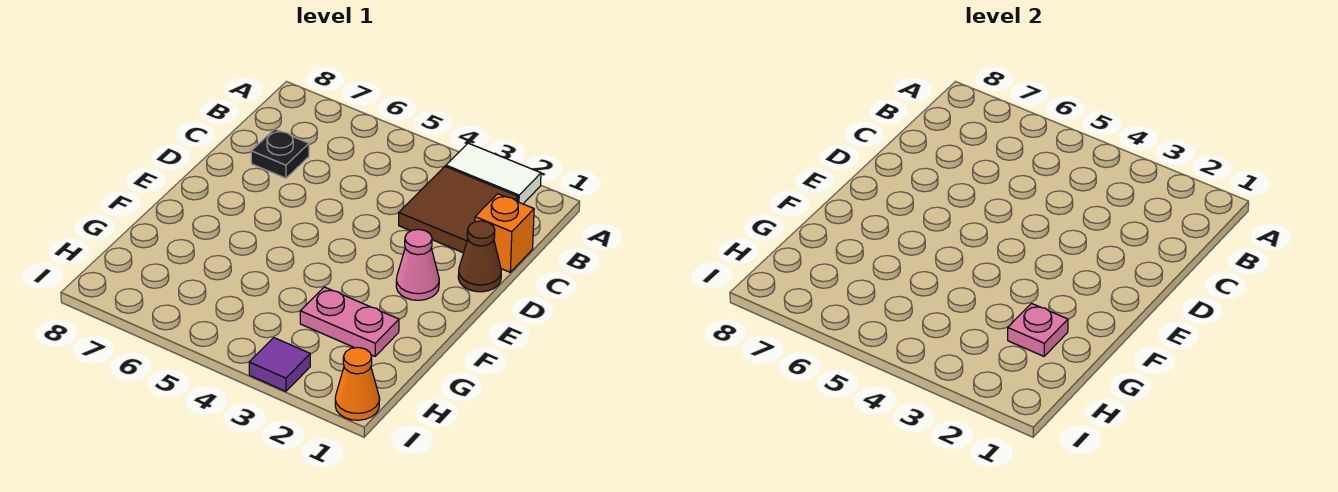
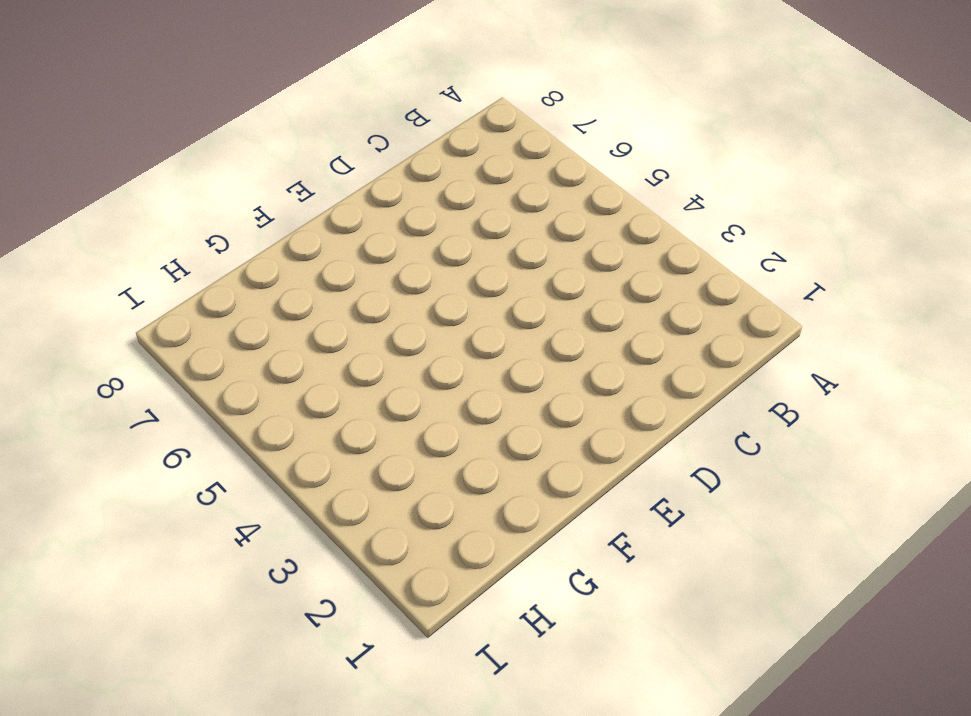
none -> white 1x2 tile [446,143,541,204]
none -> brown 2x2 tile [399,167,518,253]

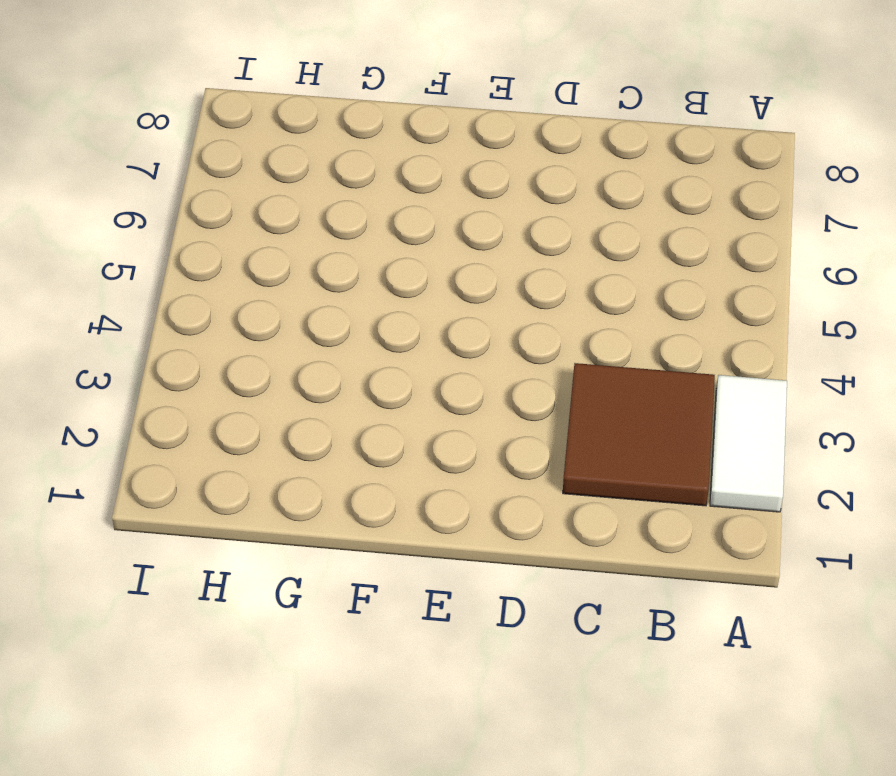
none -> orange 1x1 brick [475,194,534,272]
none -> black 1x1 plate [251,129,309,178]

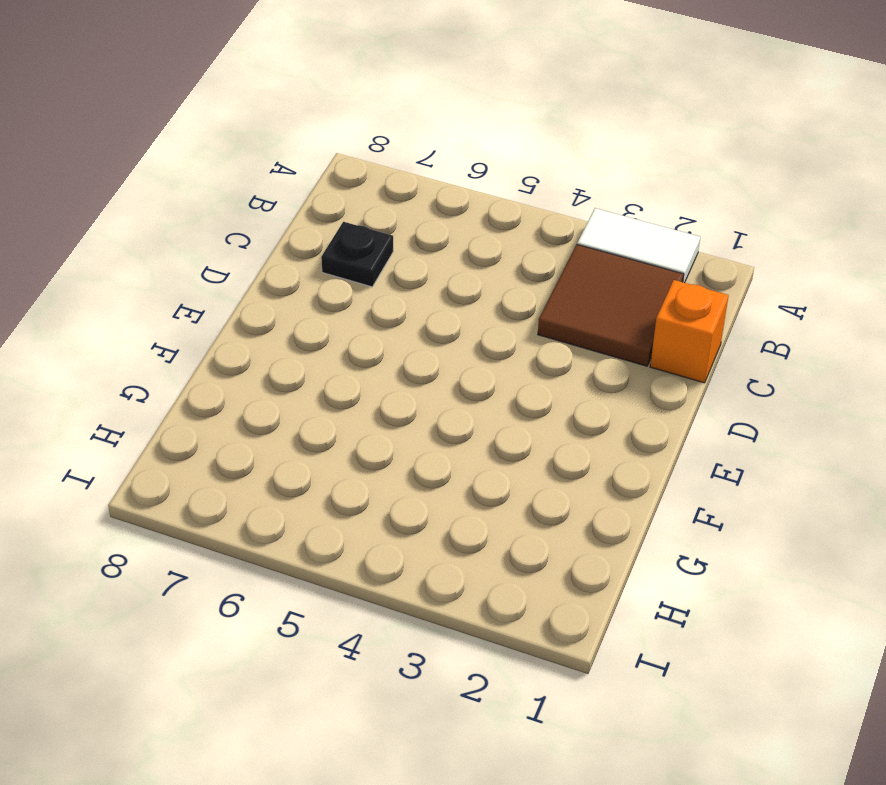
none -> brown 1x1 cone [458,221,501,292]
none -> pink 1x1 cone [396,229,439,300]

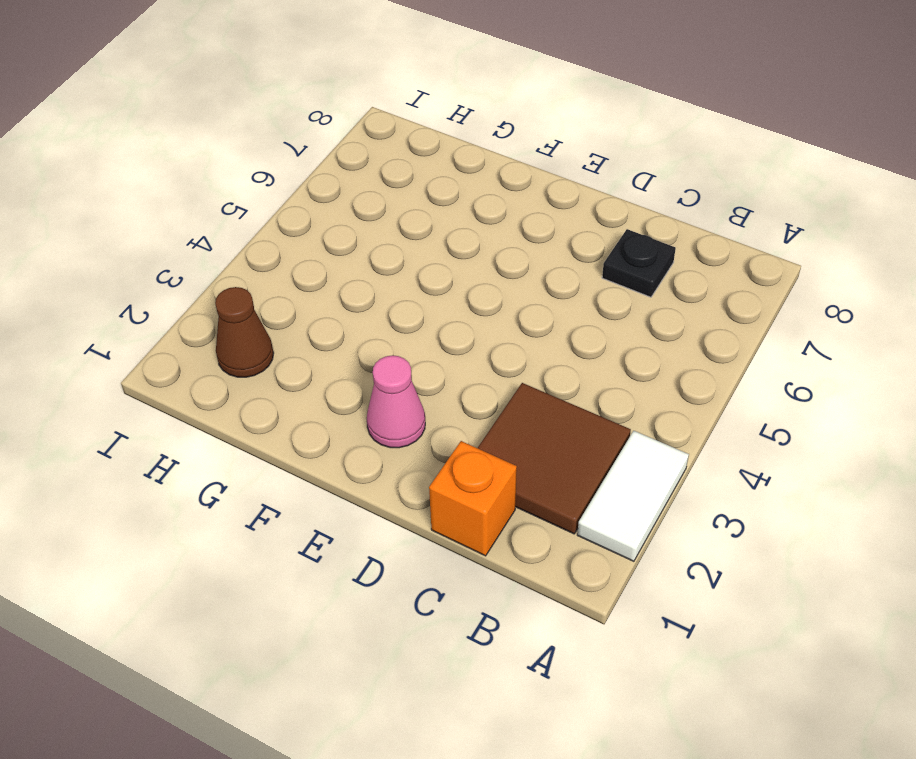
brown 1x1 cone [215,287,274,377] -> brown 1x1 cone moved to [458,221,501,292]
none -> pink 1x2 plate [300,287,399,356]
none -> orange 1x1 cone [335,347,380,420]

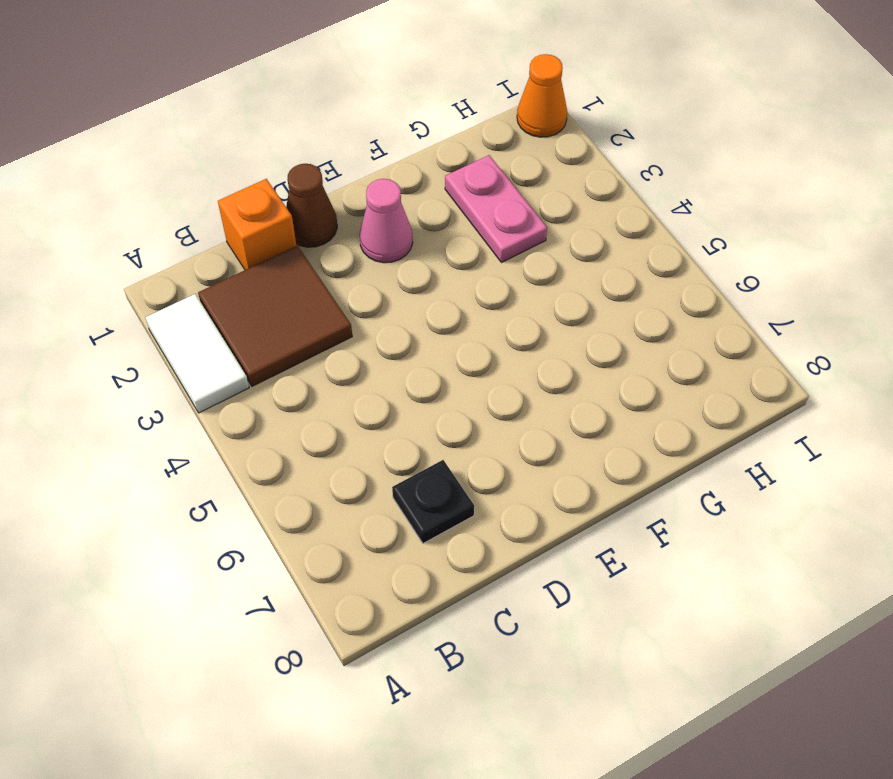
none -> purple 1x1 tile [249,338,310,391]
none -> pink 1x1 plate [1008,304,1068,356]

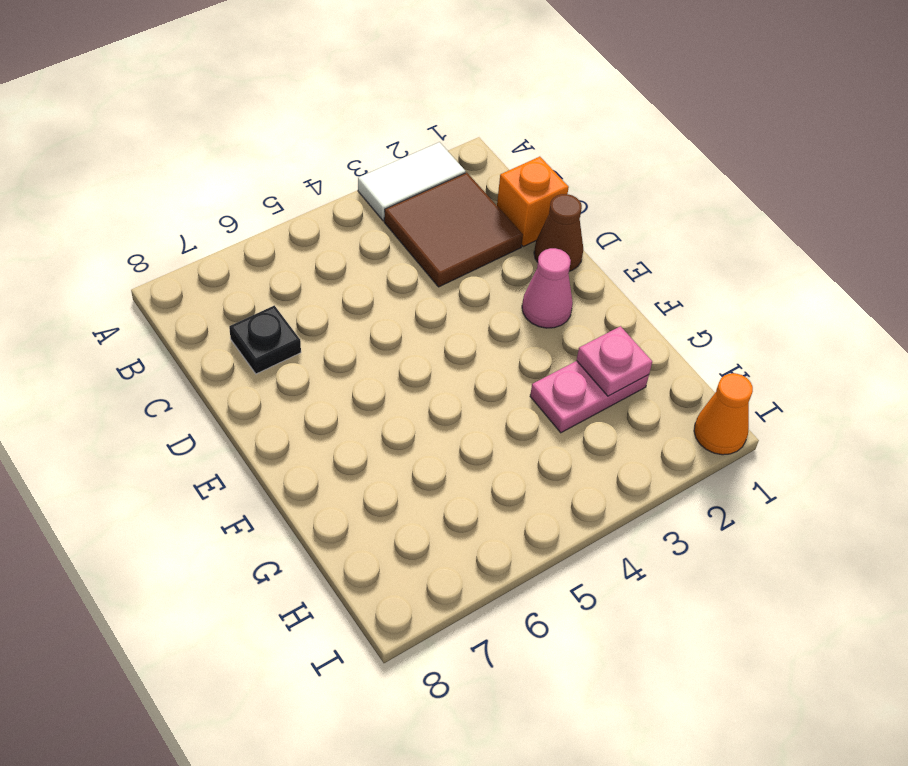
none -> purple 1x1 tile [249,338,310,391]

